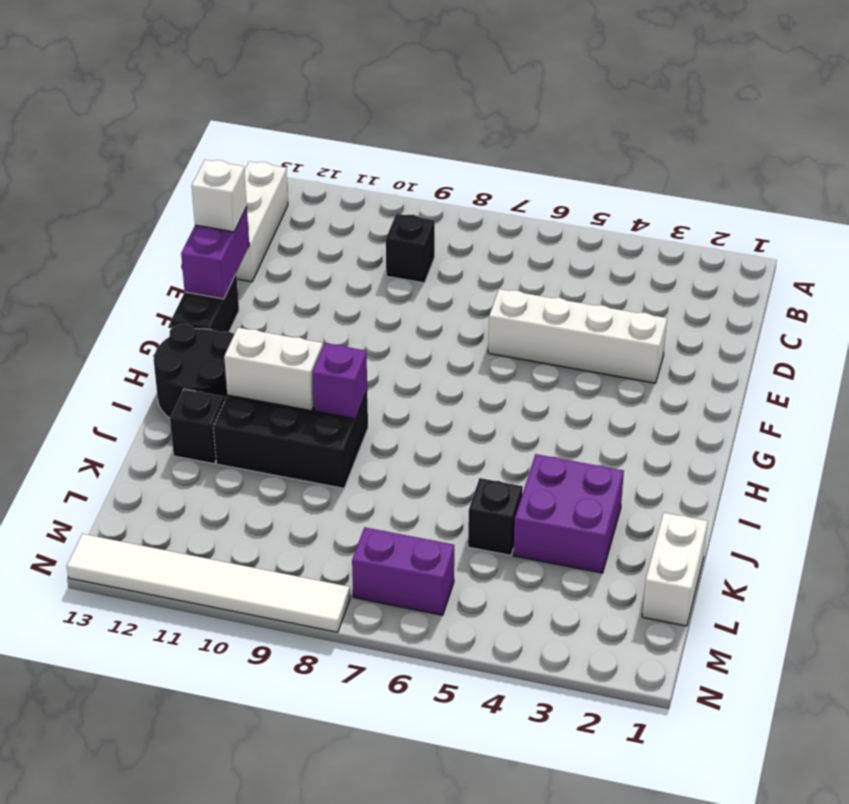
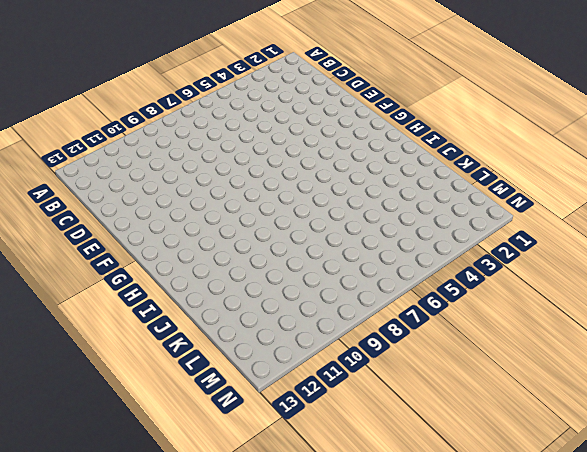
none -> white 1x3 brick [236,161,288,282]
none -> black 1x1 brick [386,214,435,283]
none -> white 1x4 brick [488,289,667,383]

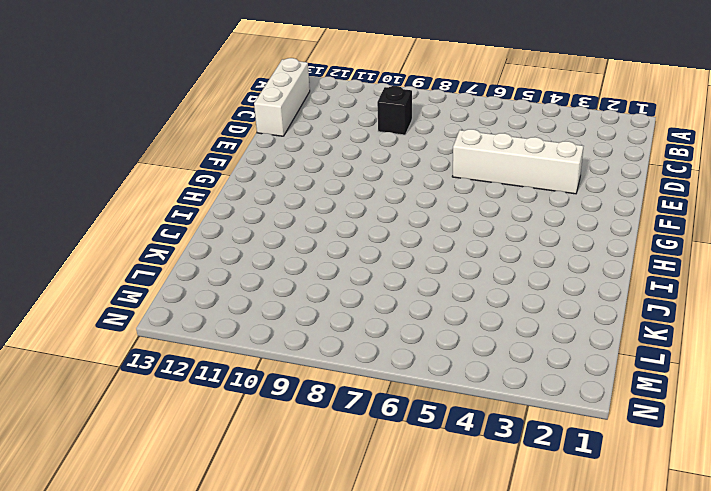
none -> black 1x2 brick [171,273,239,332]
none -> black 2x2 round brick [154,324,234,418]
none -> black 2x3 brick [213,392,368,488]

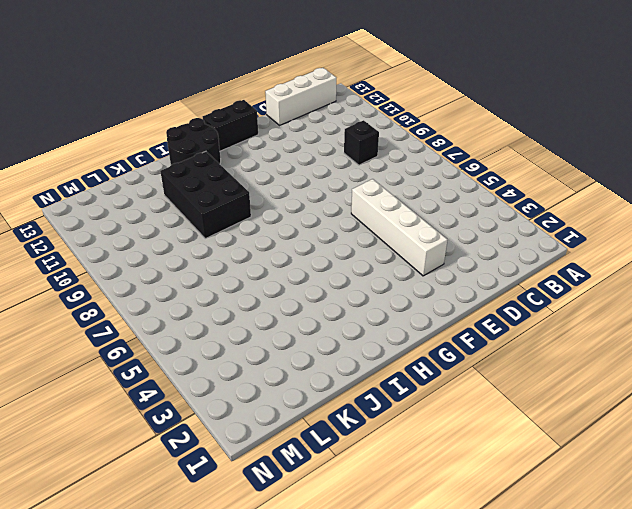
none -> purple 2x2 brick [513,454,624,573]
none -> black 1x1 brick [170,389,225,464]
none -> white 1x2 brick [642,513,708,626]

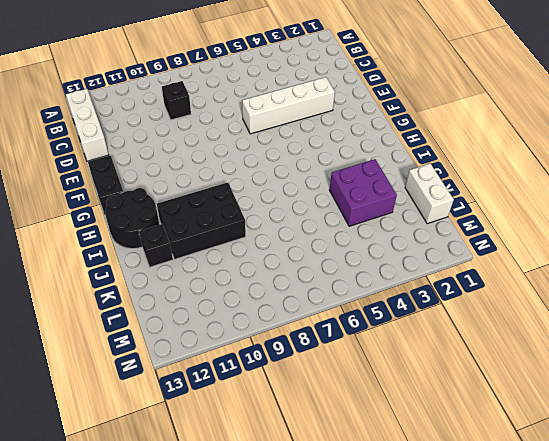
none -> black 1x1 brick [468,478,523,555]
none -> purple 1x2 brick [352,527,454,615]
none -> white 1x6 tile [67,534,350,632]

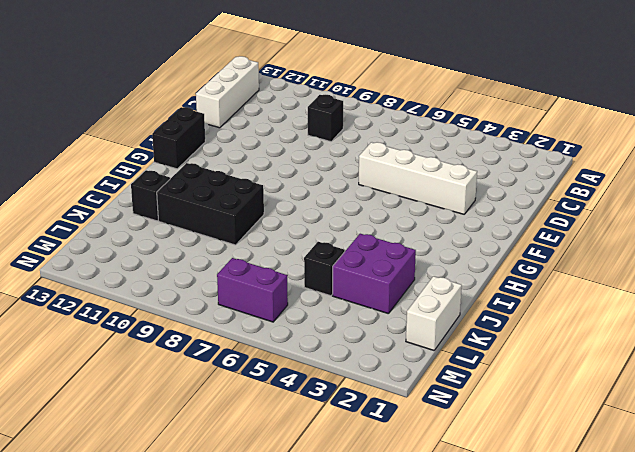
none -> black 2x2 round brick [154,324,234,418]
none -> white 1x6 tile [67,534,350,632]
none -> purple 1x2 brick [181,207,249,299]

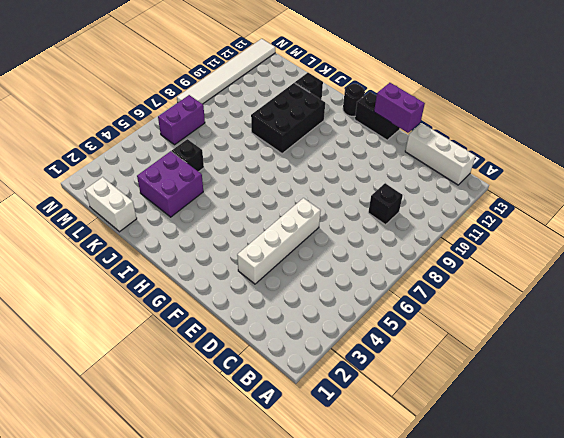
black 1x1 round brick [343,84,365,116] -> black 2x2 round brick [154,324,234,418]
none -> purple 1x1 brick [312,343,367,419]
none -> white 1x2 brick [224,328,323,411]
none -> white 1x1 brick [192,160,247,232]

